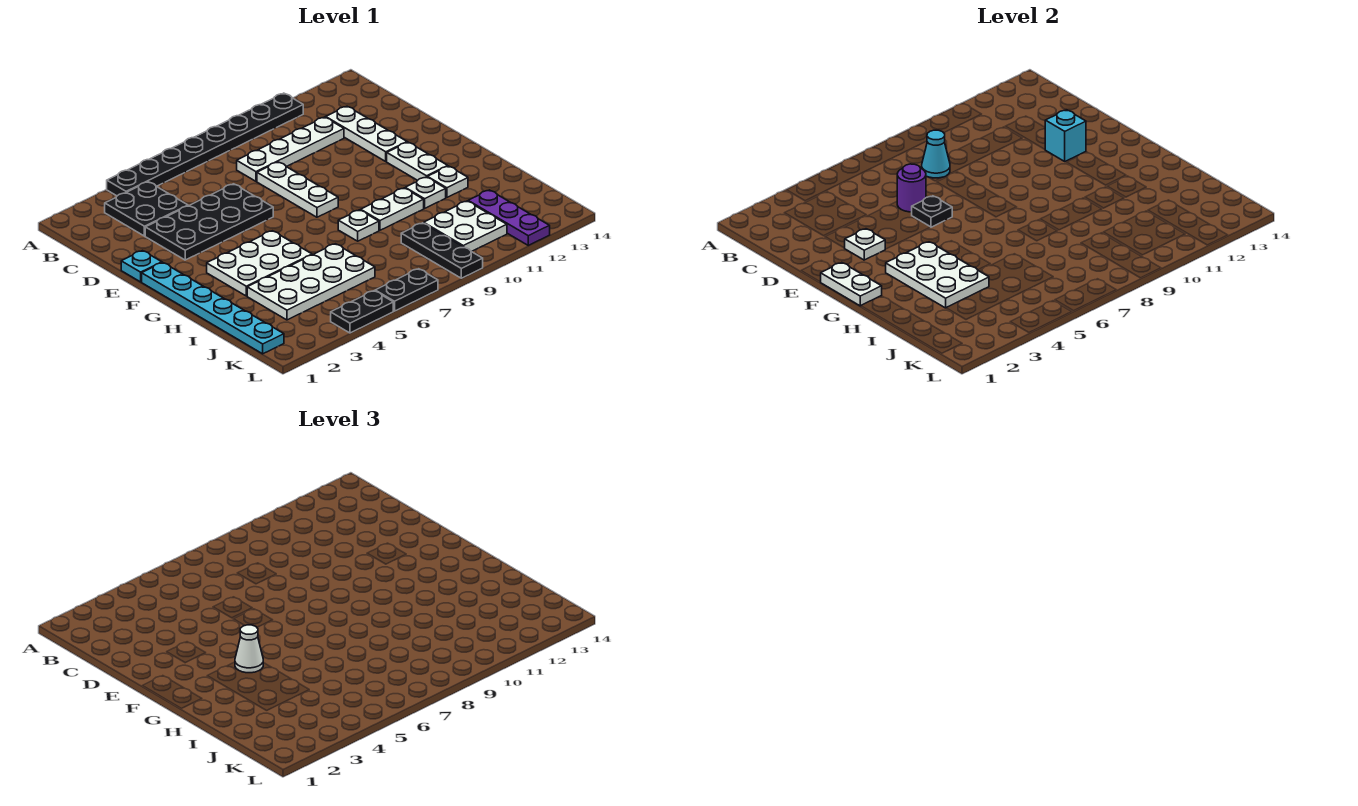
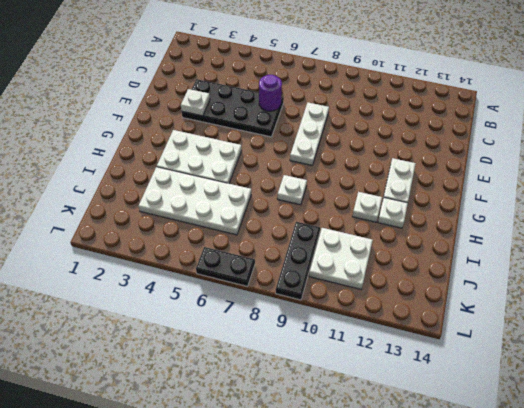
none -> black 1x8 plate [107,93,303,196]
none -> black 2x2 plate [105,182,188,236]
none -> white 1x4 plate [237,117,344,181]

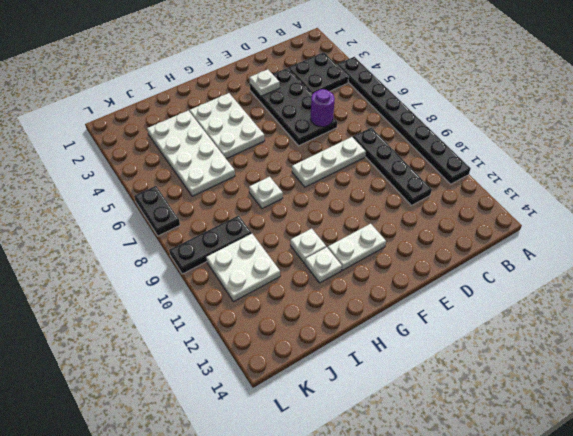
black 1x4 plate [353,127,432,205] -> white 1x4 plate [237,117,344,181]
none -> white 1x3 plate [326,106,407,161]
none -> cyan 1x1 plate [121,251,162,282]
none -> cyan 1x6 plate [142,263,284,354]

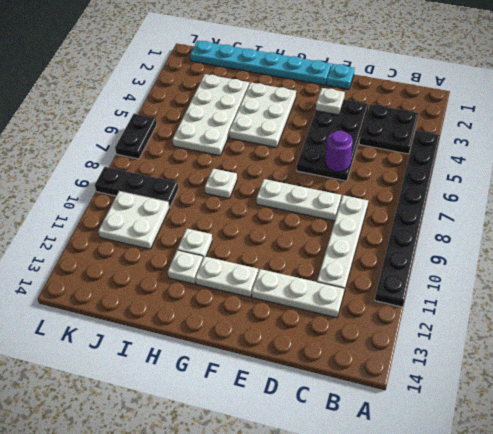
none -> white 1x2 plate [361,188,424,230]
none -> purple 1x3 plate [468,190,550,245]
none -> black 1x2 plate [331,291,393,333]

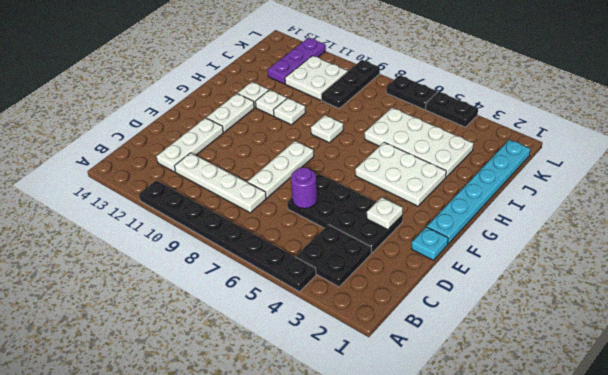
white 1x1 plate [273,98,306,125] -> white 1x2 plate [361,188,424,230]
none -> cyan 1x1 cone [922,130,950,178]
none -> black 1x1 plate [912,196,952,227]
none -> cyan 1x1 brick [1045,110,1086,161]

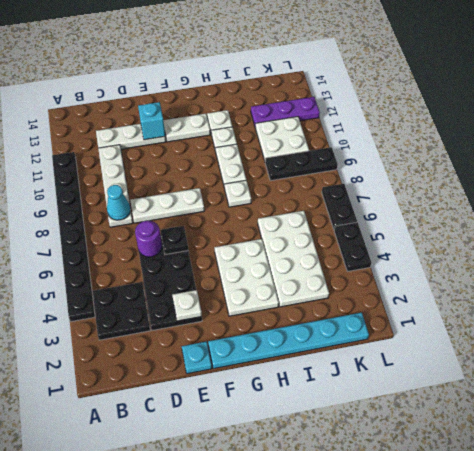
none -> white 1x2 plate [821,263,882,306]
none -> white 2x3 plate [886,242,989,308]
none -> white 1x1 cone [235,625,263,673]

